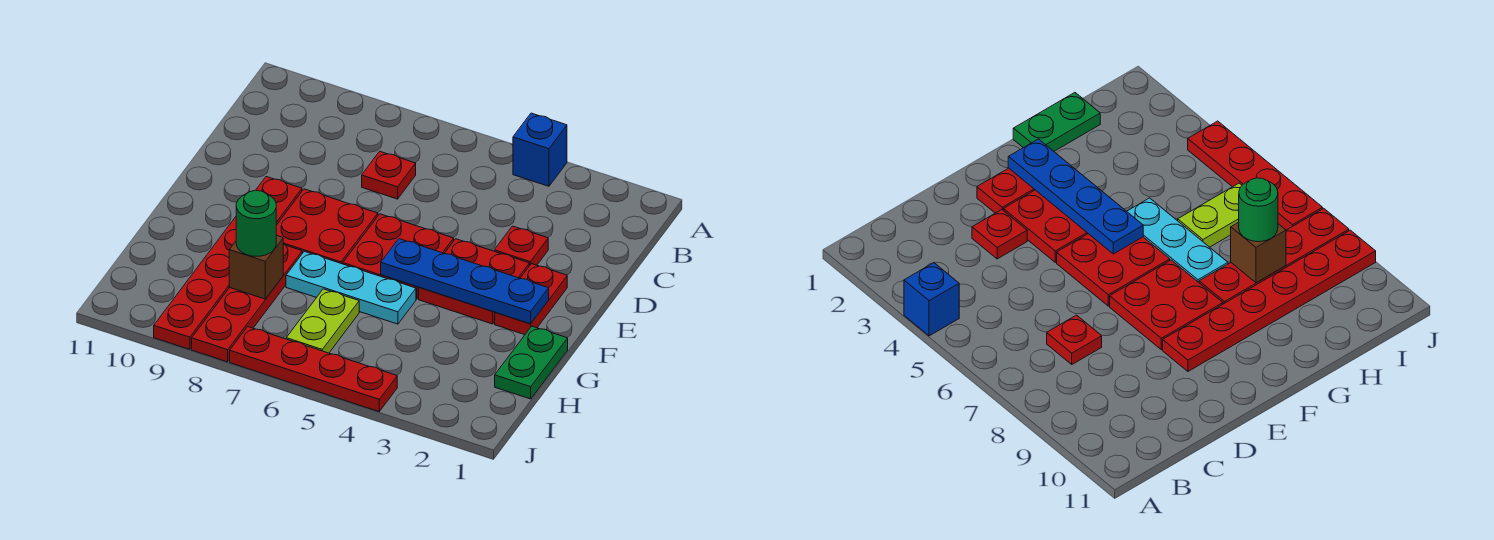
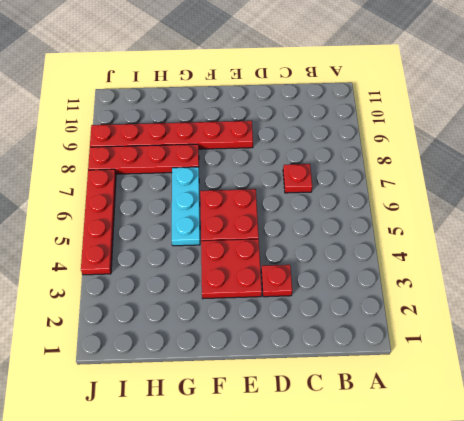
none -> blue 1x1 brick [513,113,567,186]
none -> red 1x2 plate [495,264,567,335]
none -> red 2x2 plate [276,189,378,264]

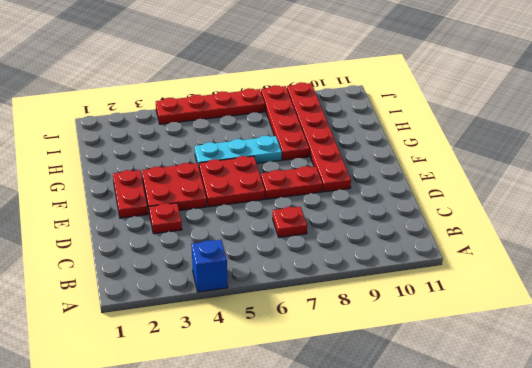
red 1x2 plate [261,166,323,199] -> red 2x2 plate [276,189,378,264]
none -> green 1x2 plate [495,326,568,399]
none -> lime 1x2 plate [286,289,359,353]
none -> blue 1x4 plate [381,239,549,324]

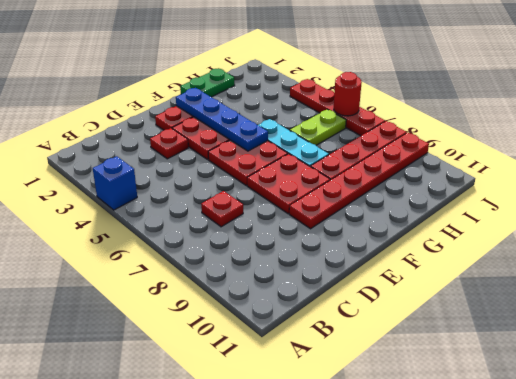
red 1x1 round brick [334,72,362,116] -> none
none -> brown 1x1 brick [229,235,283,299]
none -> green 1x1 round brick [236,190,276,256]

